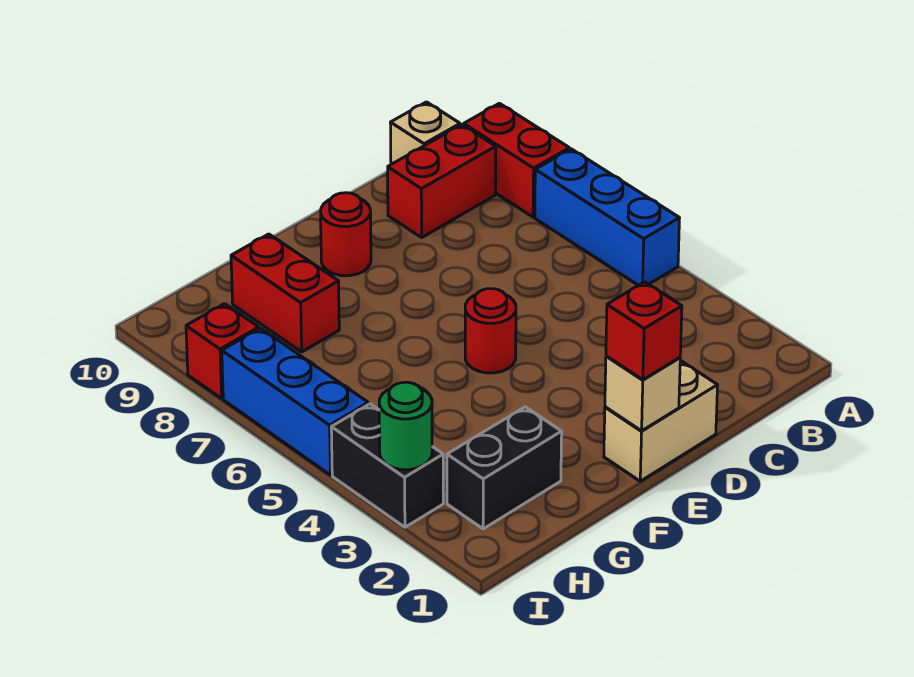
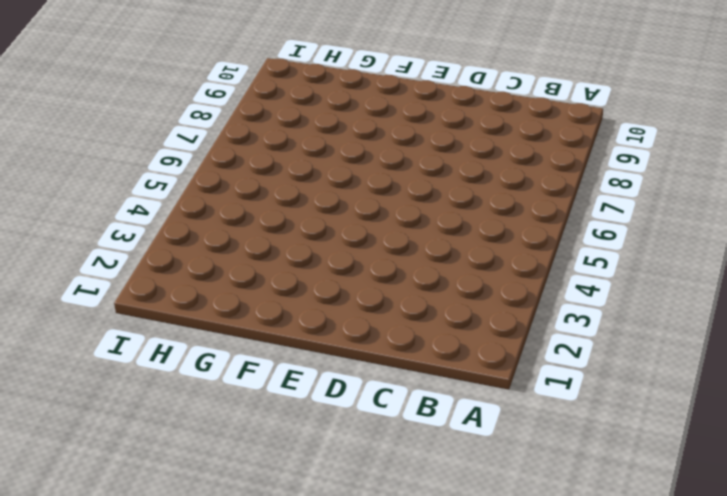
none -> blue 1x3 brick [535,149,679,285]
none -> red 1x2 brick [464,103,569,217]
none -> red 1x2 brick [388,125,496,237]

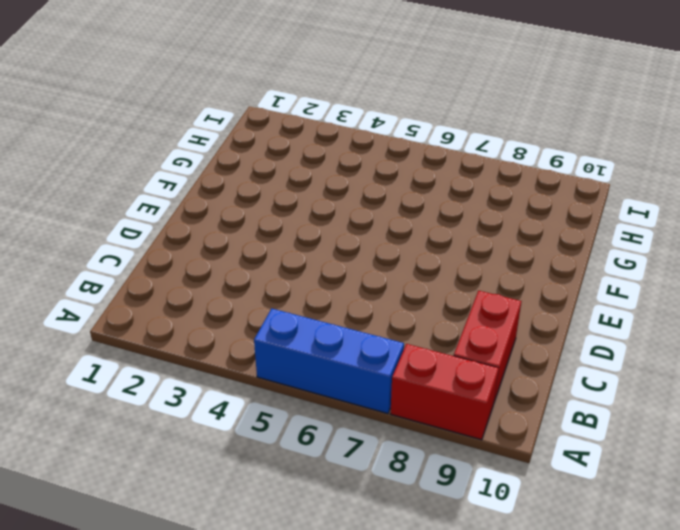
none -> tan 1x1 brick [390,102,460,164]
none -> tan 1x2 brick [604,361,718,481]
none -> red 1x1 round brick [465,289,516,373]

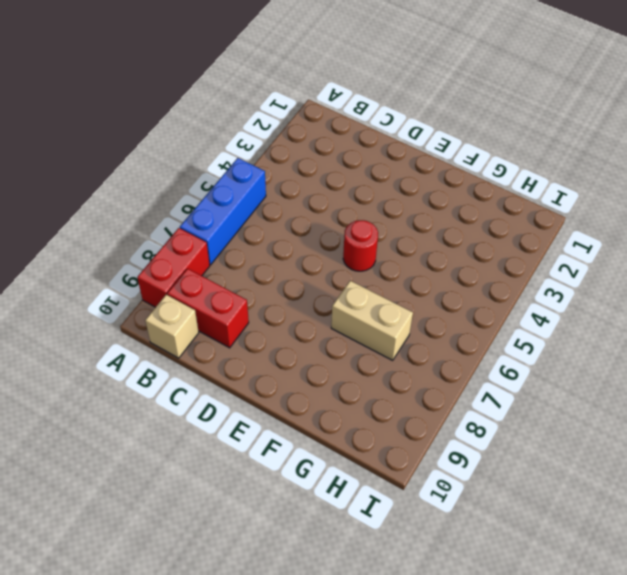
tan 1x2 brick [331,281,413,360] -> tan 1x2 brick moved to [604,361,718,481]
none -> red 1x1 round brick [321,193,371,276]
none -> black 1x2 brick [447,407,562,529]
none -> red 1x2 brick [231,234,339,352]

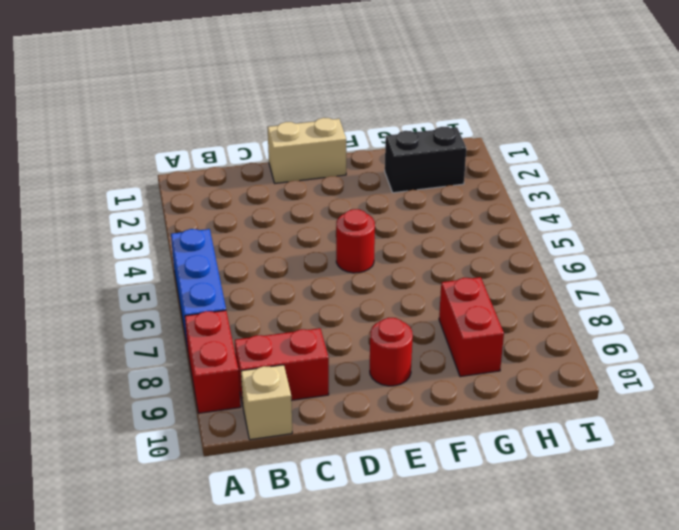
none -> black 1x2 brick [331,404,443,527]
none -> blue 1x3 brick [222,328,368,475]
none -> red 1x1 brick [186,304,259,398]

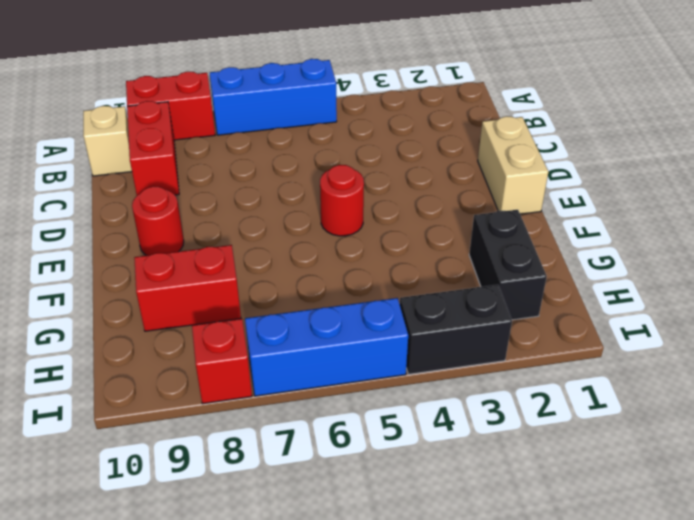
none -> tan 1x1 brick [605,356,680,431]
none -> green 1x1 round brick [379,382,432,470]
none -> red 1x1 brick [606,282,682,380]

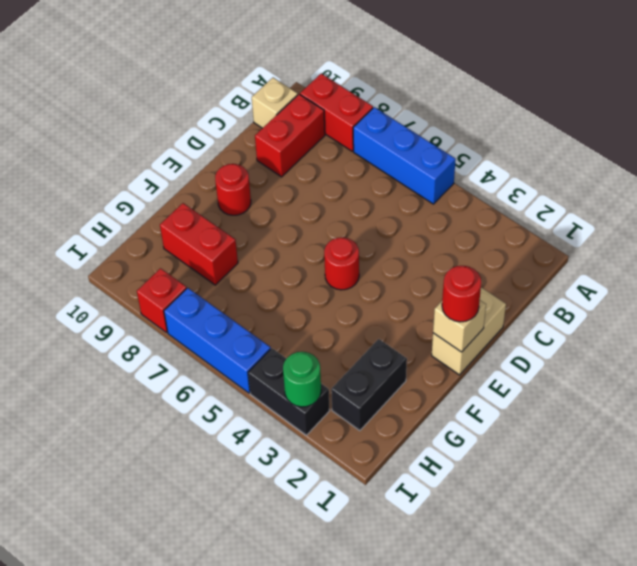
red 1x1 round brick [442,266,481,322] -> red 1x1 brick [606,282,682,380]

